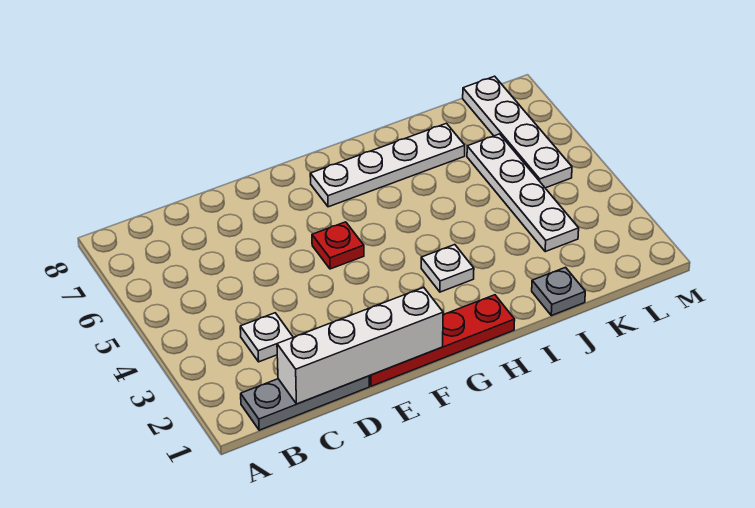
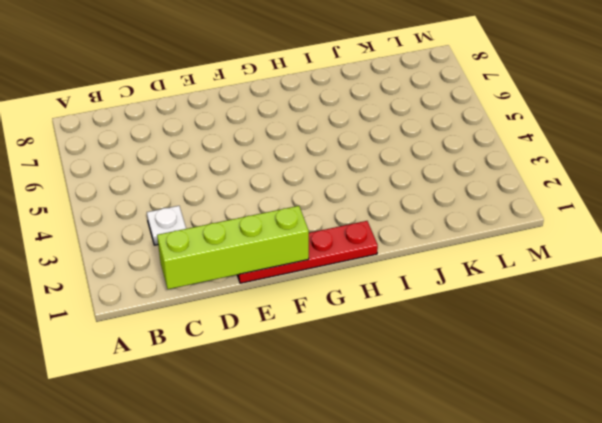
lime 1x4 brick [157,206,309,289] -> white 1x4 brick [277,287,443,404]
none -> grey 1x3 plate [241,376,369,430]
none -> red 1x1 plate [312,222,364,269]

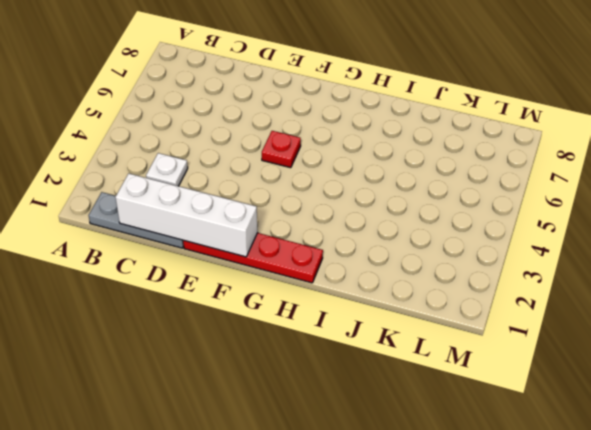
none -> white 1x4 plate [310,123,465,207]
none -> white 1x1 plate [421,245,474,292]

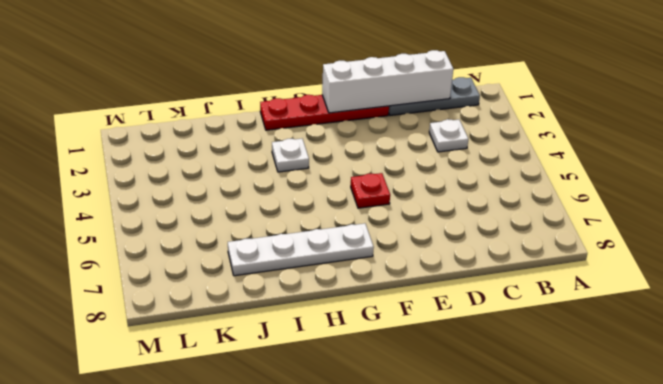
none -> grey 1x1 plate [532,267,585,316]
none -> white 1x4 plate [467,134,579,252]

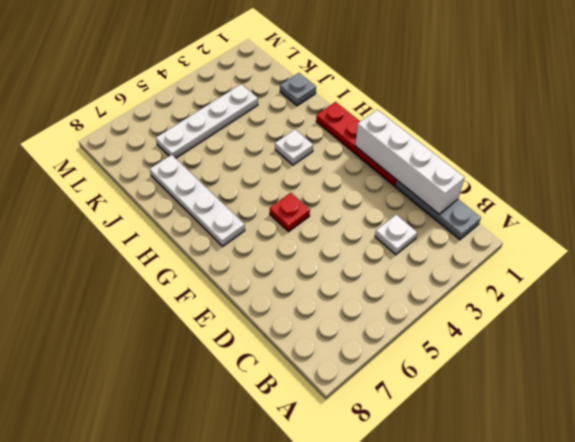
none -> white 1x4 plate [463,76,572,188]

